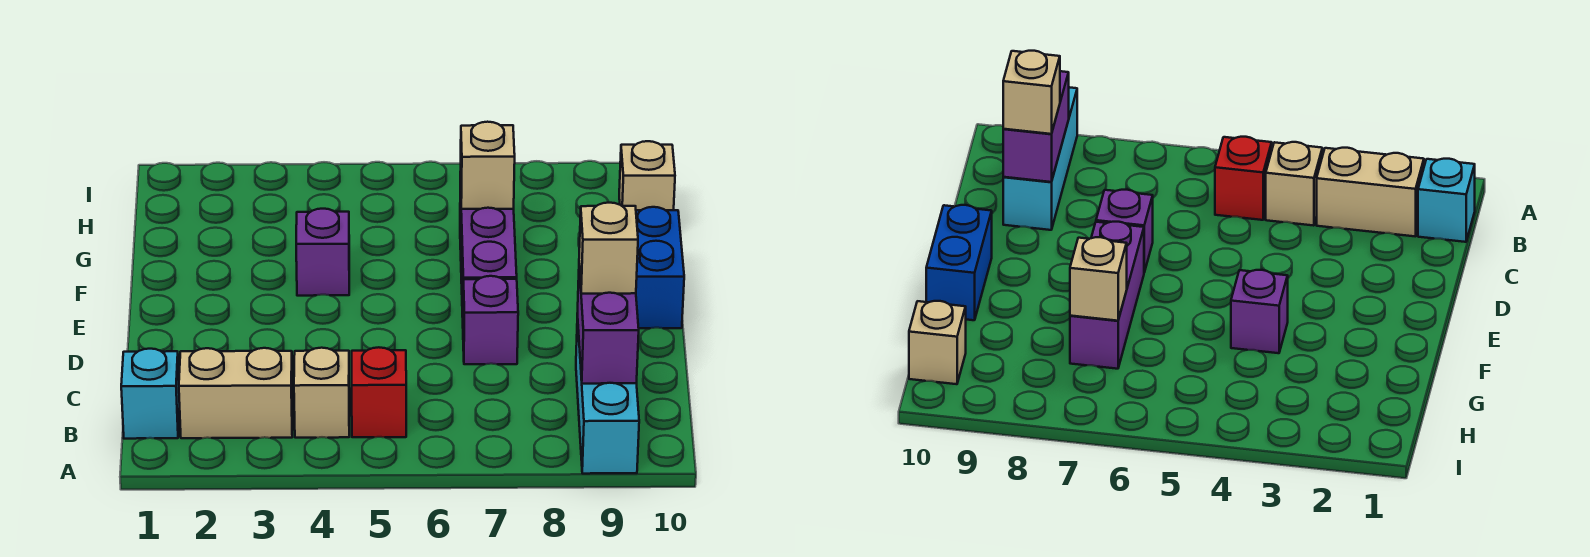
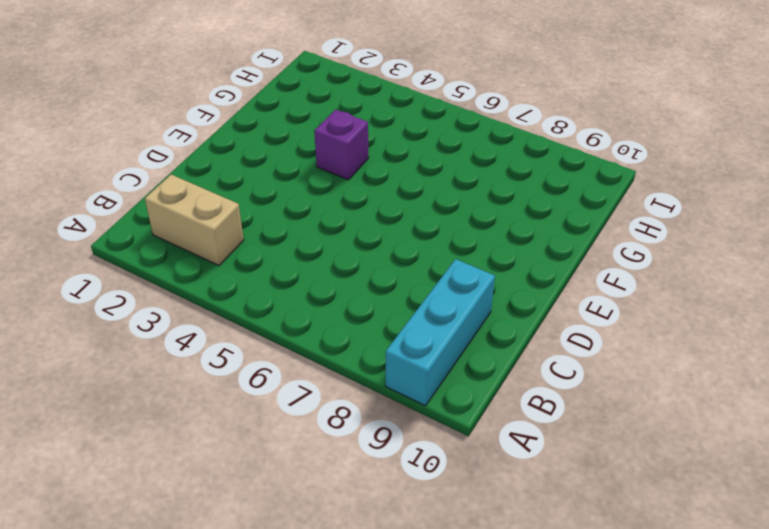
none -> cyan 1x1 brick [121,349,180,439]
none -> tan 1x1 brick [294,348,349,438]
none -> red 1x1 brick [352,347,406,437]

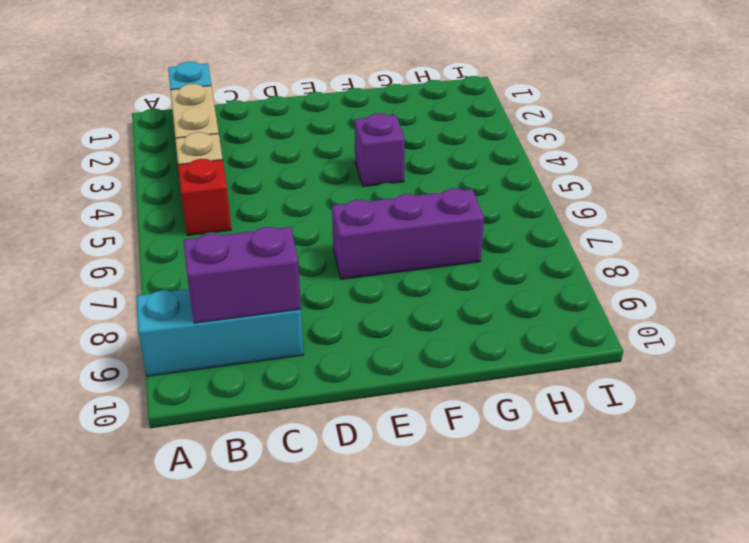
none -> purple 1x1 brick [463,276,518,364]
none -> blue 1x2 brick [636,207,684,328]
none -> tan 1x1 brick [619,141,675,210]

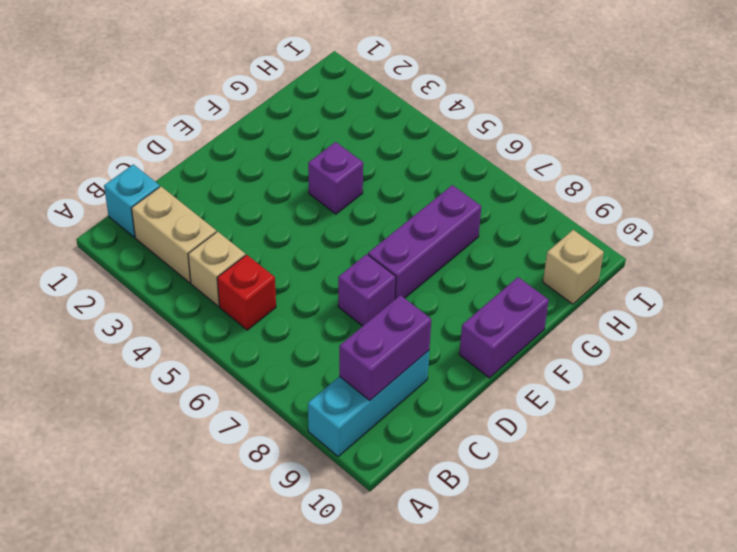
purple 1x2 brick [459,277,549,378] -> blue 1x2 brick [636,207,684,328]
none -> tan 1x1 brick [460,122,515,209]
none -> tan 1x1 brick [579,203,638,294]

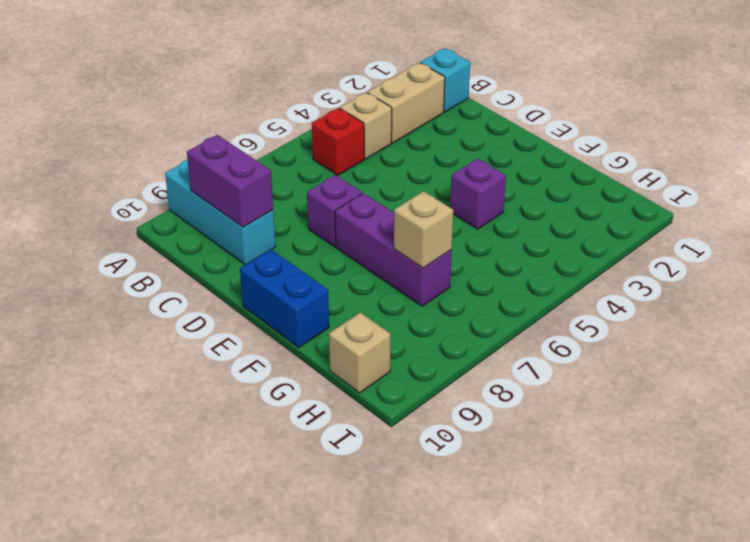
none -> tan 1x1 brick [579,203,638,294]

